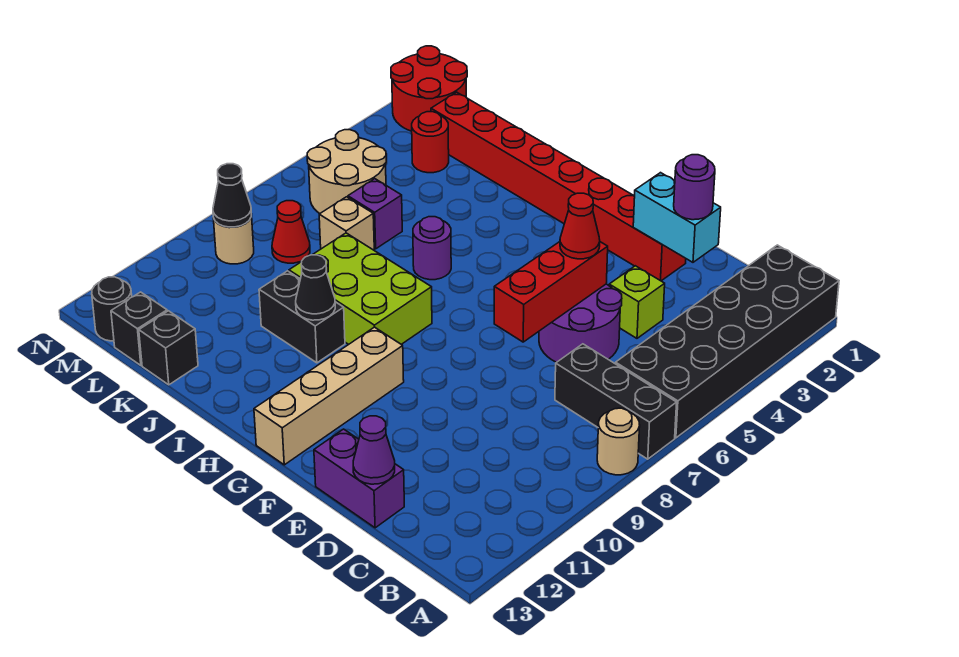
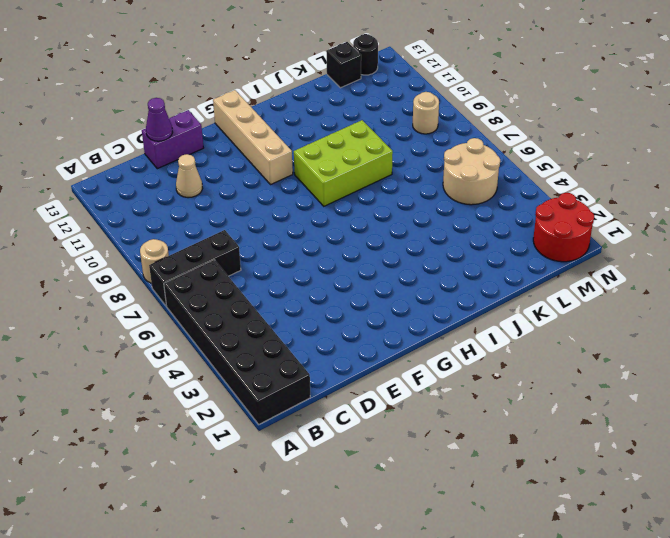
tan 1x1 cone [176,154,203,198] -> none
none -> lime 1x1 brick [609,266,665,338]
none -> purple 2x2 round brick [539,284,622,362]
none -> red 1x8 brick [431,92,686,281]

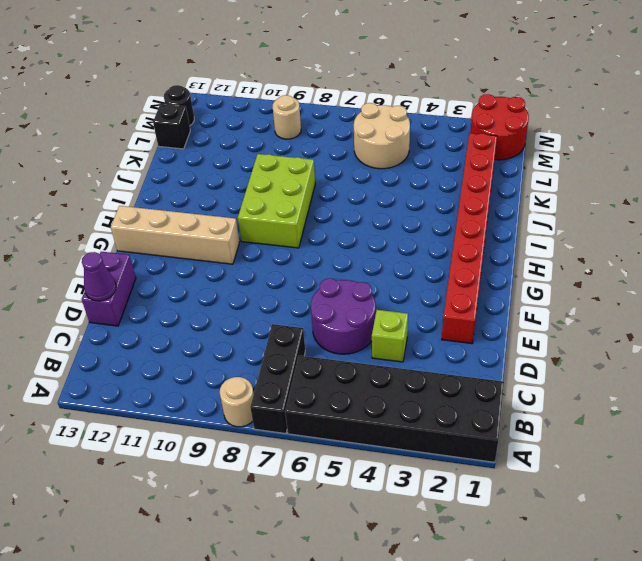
none -> purple 1x1 round brick [413,217,451,280]
none -> black 1x2 brick [259,271,345,363]
none -> purple 1x1 brick [348,179,402,249]

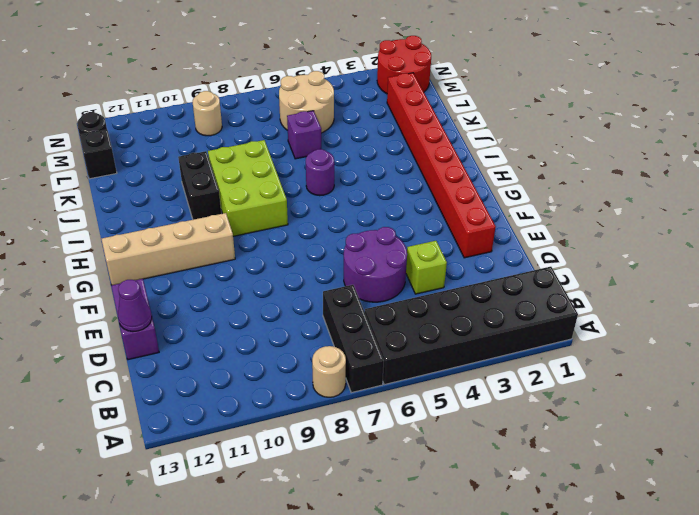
none -> tan 1x1 brick [319,197,374,250]
none -> black 1x1 brick [139,311,198,385]
none -> red 1x1 round brick [412,112,449,173]

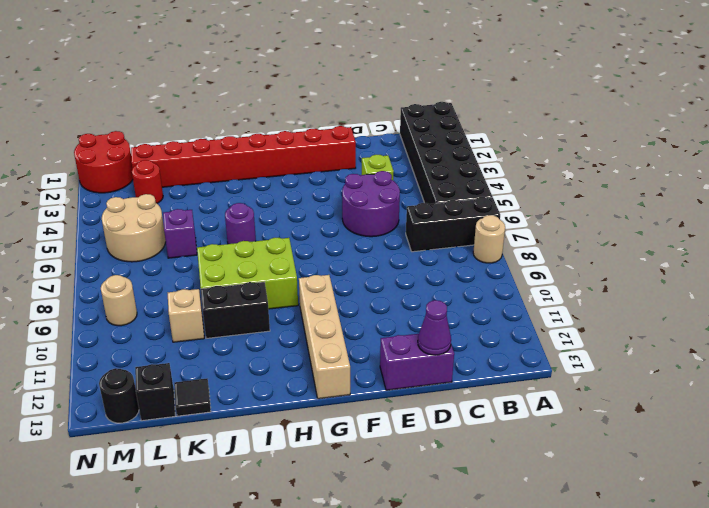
tan 1x1 brick [168,289,204,342] -> tan 1x1 brick moved to [319,197,374,250]
black 1x1 tile [174,379,211,416] -> black 1x1 brick [139,311,198,385]
none -> red 1x1 cone [272,201,310,263]
none -> cyan 1x2 brick [633,173,721,262]
none -> red 1x3 brick [494,242,608,342]

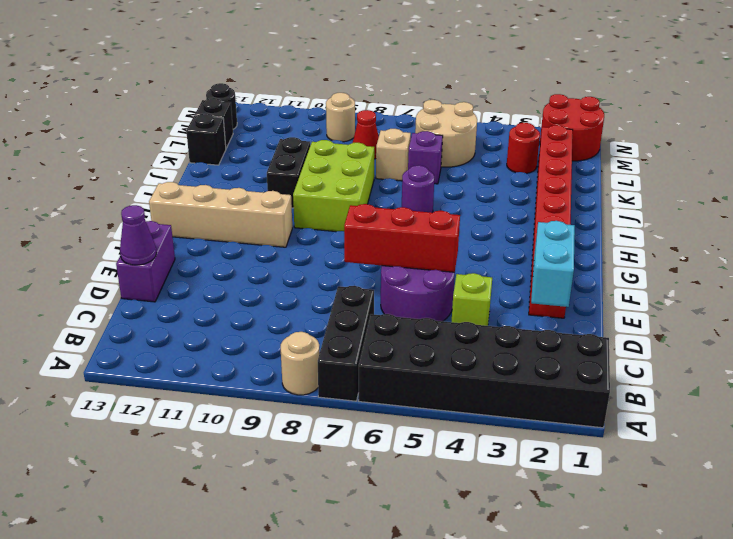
none -> black 1x1 cone [296,255,335,320]
none -> black 1x1 cone [213,164,251,227]
none -> purple 1x1 round brick [674,155,715,220]

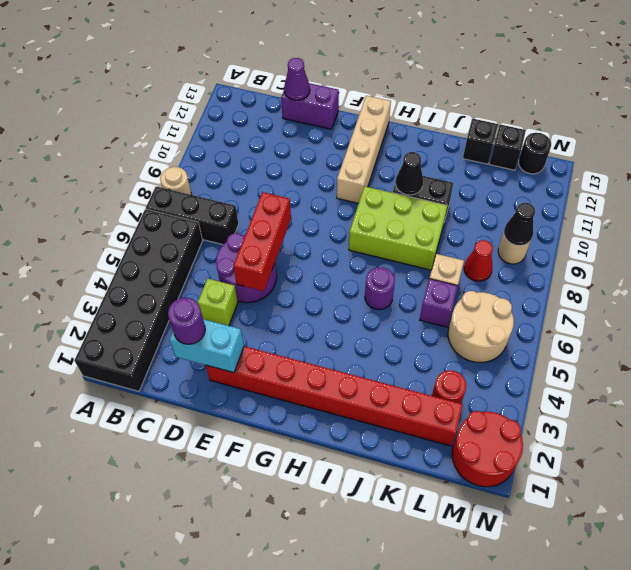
none -> red 1x1 cone [560,193,600,259]

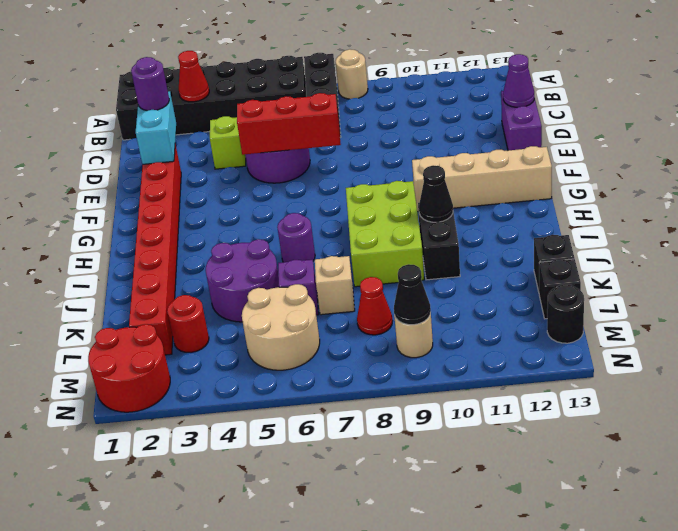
red 1x1 cone [178,51,209,102] -> red 1x1 cone moved to [560,193,600,259]
purple 2x2 round brick [206,239,279,322] -> none

